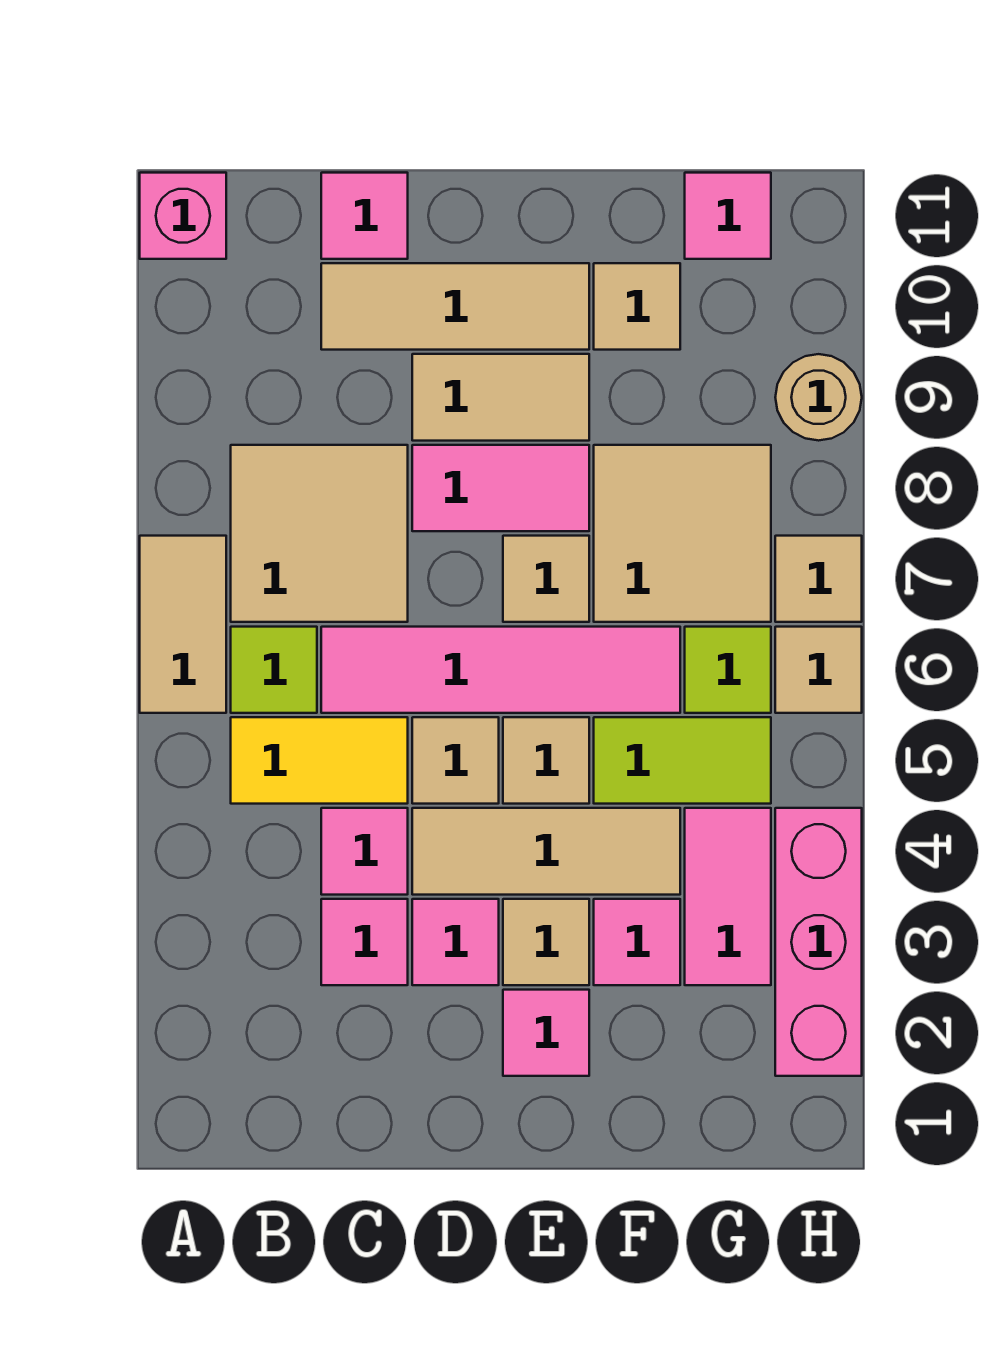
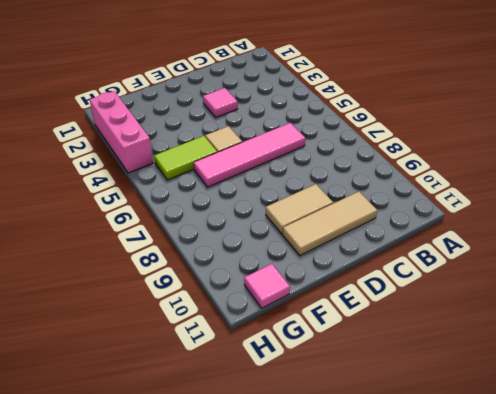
none -> tan 1x2 tile [140,536,226,713]
none -> pink 1x1 brick [140,173,226,259]
none -> yellow 1x2 tile [231,717,408,804]
none -> lime 1x1 tile [231,627,317,713]

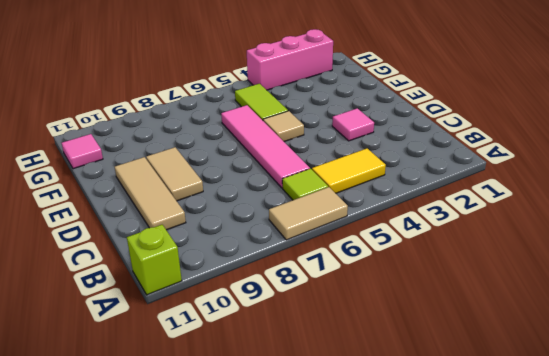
lime 1x1 brick [127,225,182,295] -> pink 1x1 brick [140,173,226,259]
yellow 1x2 tile [312,149,386,193] -> yellow 1x2 tile turned to [231,717,408,804]
none -> tan 2x2 tile [231,445,408,622]
none -> pink 1x1 tile [321,899,408,985]
none -> pink 1x1 tile [321,808,408,895]
none -> pink 1x1 tile [321,173,408,259]

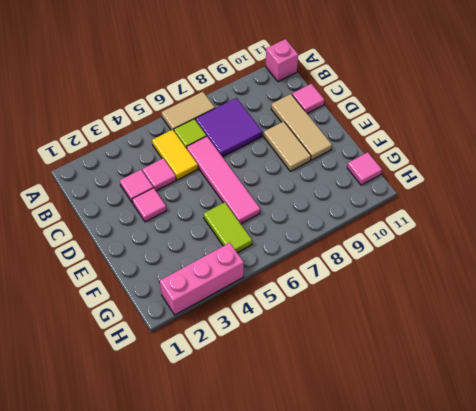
purple 2x2 tile [195,98,262,157] -> tan 2x2 tile [231,445,408,622]
none -> tan 1x3 tile [412,808,680,895]
none -> tan 1x1 tile [412,717,499,804]
none -> pink 1x2 tile [412,445,589,531]
none -> pink 1x1 tile [503,990,589,1076]

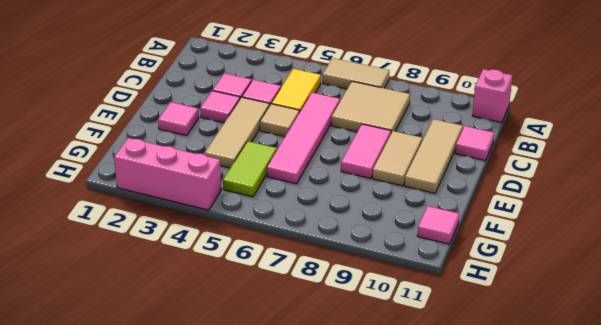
none -> lime 1x1 tile [231,627,317,713]
none -> tan 1x1 tile [503,899,589,985]
none -> tan 1x1 tile [503,717,589,804]
none -> tan 1x1 tile [503,536,589,622]

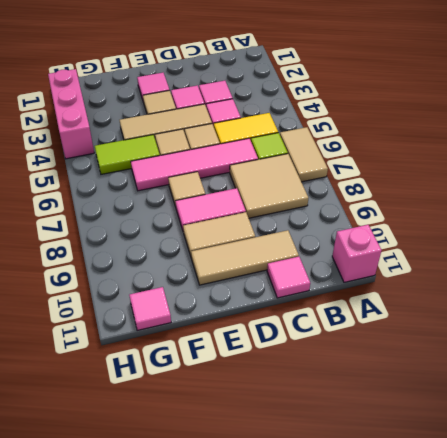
none -> pink 1x1 tile [594,899,680,985]
none -> tan 2x2 tile [594,445,771,622]
none -> tan 1x1 tile [594,263,680,350]
none -> pink 1x2 tile [685,808,771,985]

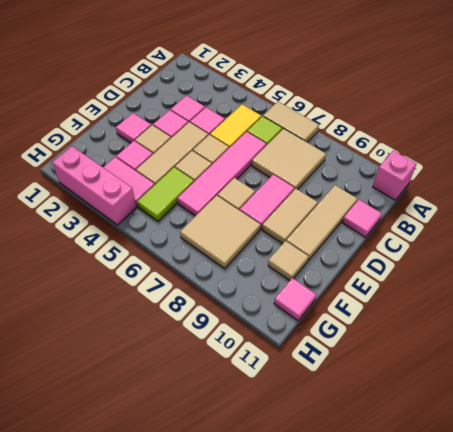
none -> lime 1x1 tile [685,627,771,713]
none -> tan 1x1 tile [775,627,862,713]
none -> tan 1x1 tile [775,536,862,622]
none -> tan 1x1 round brick [775,354,862,441]

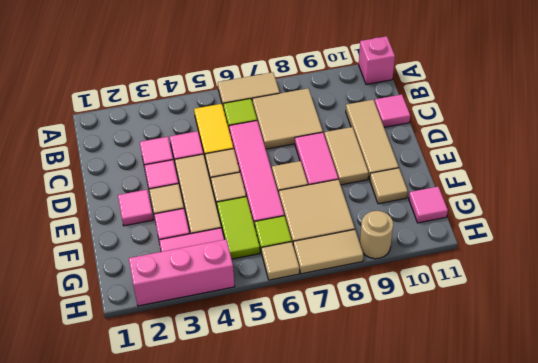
tan 1x2 tile [293,230,363,274] -> tan 1x1 tile [775,536,862,622]

